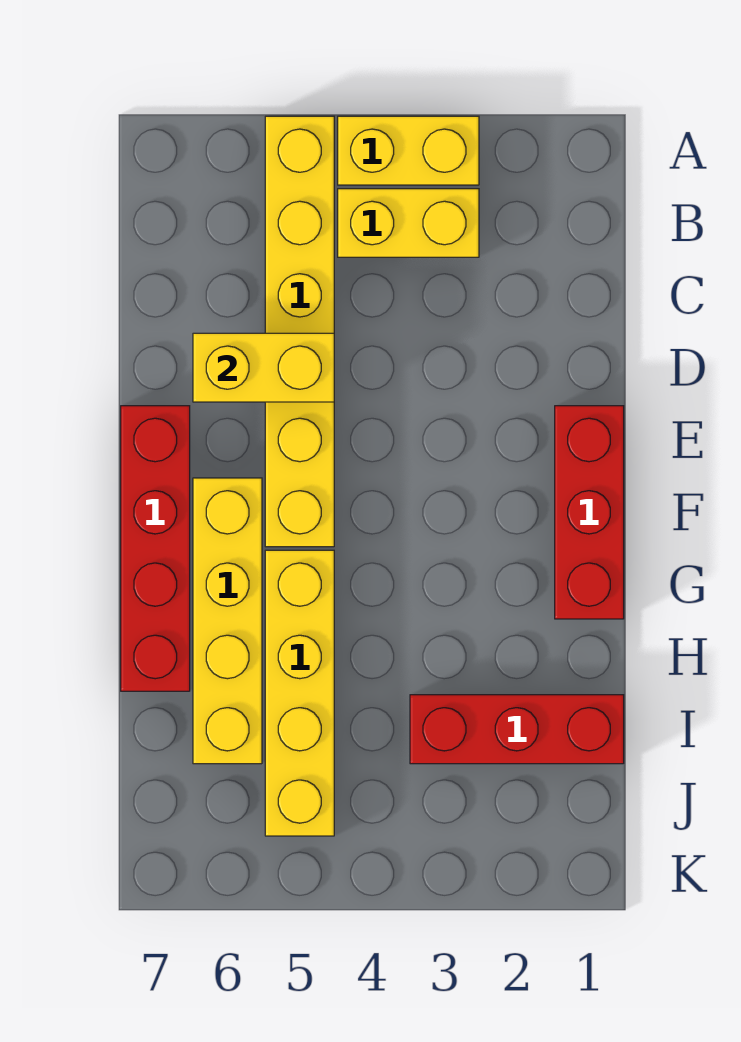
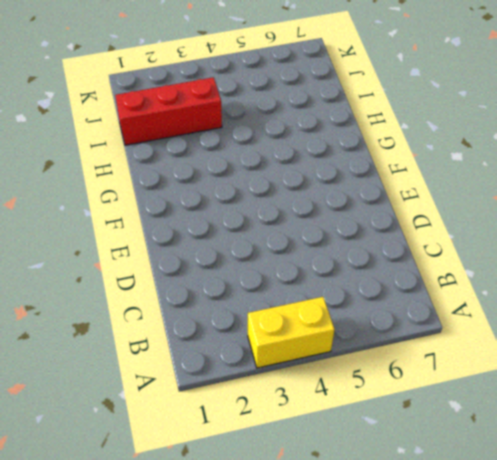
none -> yellow 1x6 brick [265,116,334,547]
none -> yellow 1x2 brick [338,189,479,257]

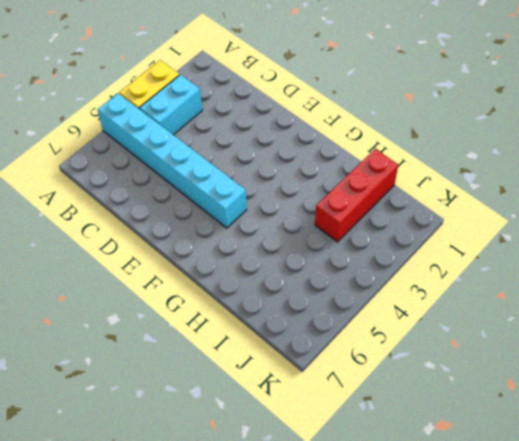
cyan 1x6 brick [98,93,247,228] -> yellow 1x6 brick [265,116,334,547]
cyan 1x2 brick [140,75,202,135] -> yellow 1x2 brick [338,189,479,257]
none -> red 1x3 brick [555,406,624,619]
none -> red 1x4 brick [121,406,190,691]

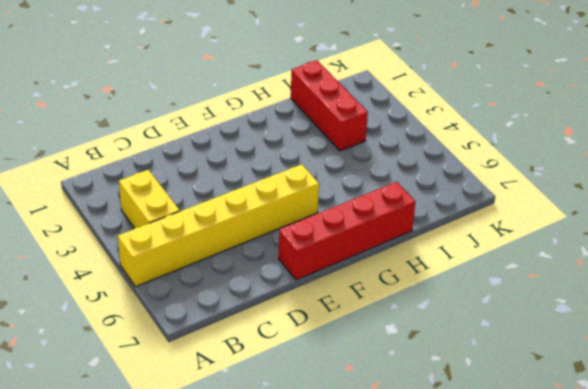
none -> yellow 1x2 brick [338,116,479,185]
none -> red 1x3 brick [555,406,624,619]

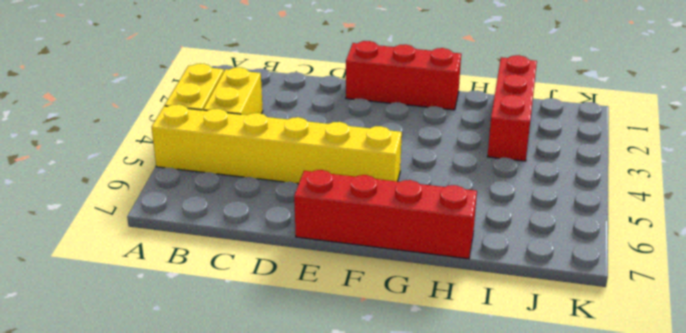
none -> yellow 1x4 brick [193,478,262,764]
none -> yellow 1x4 brick [265,550,334,836]

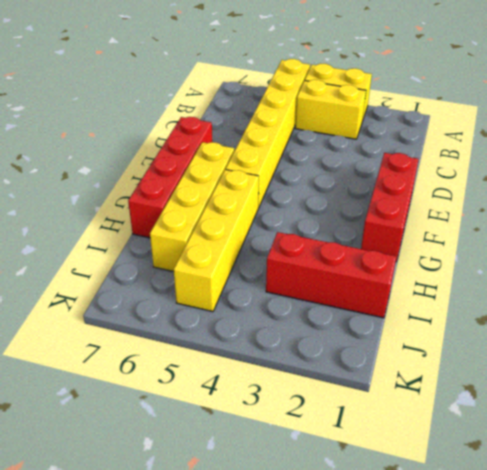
none -> yellow 1x2 brick [193,333,334,402]

